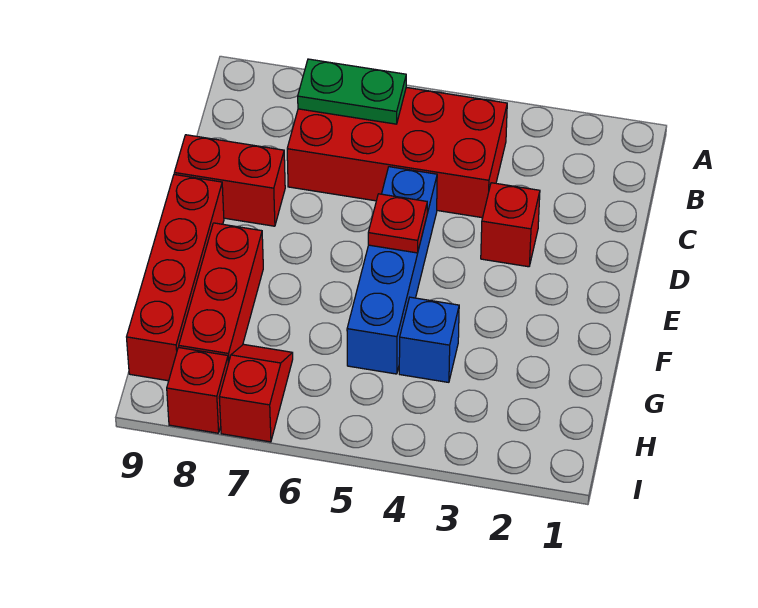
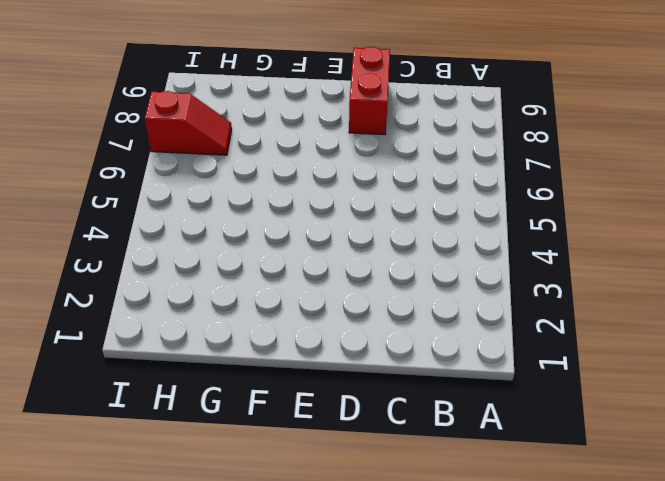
none -> red 2x4 brick [287,87,507,218]
none -> red 1x1 brick [481,183,540,267]

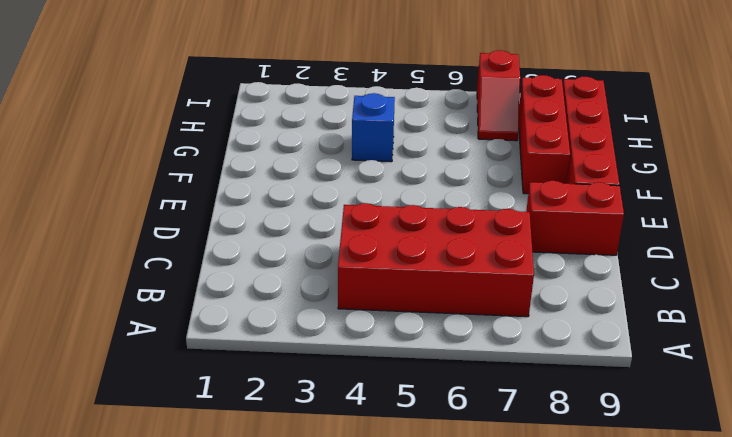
none -> red 1x1 brick [481,183,540,267]
none -> blue 1x4 brick [347,167,437,374]

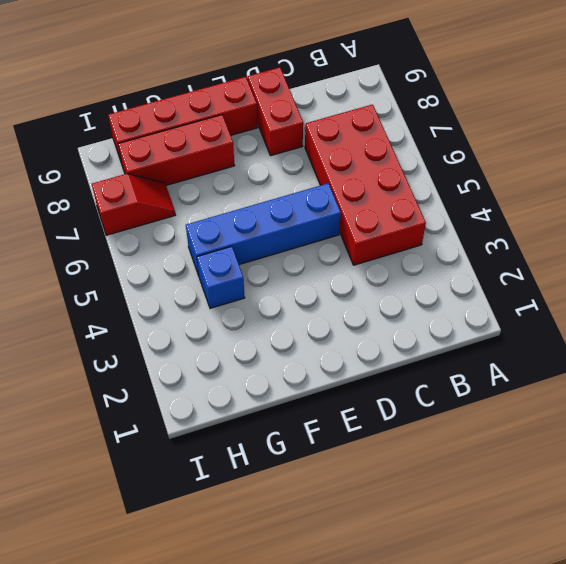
none -> red 1x1 brick [481,183,540,267]
none -> red 1x1 brick [167,347,228,433]

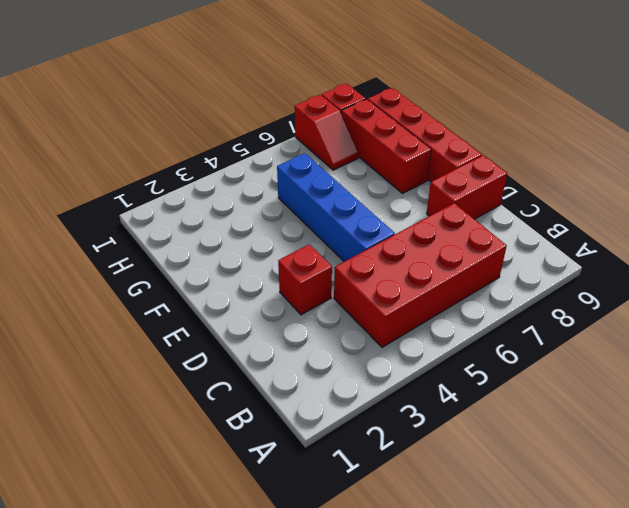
none -> blue 1x1 brick [399,297,459,382]
none -> green 1x2 plate [298,59,406,124]

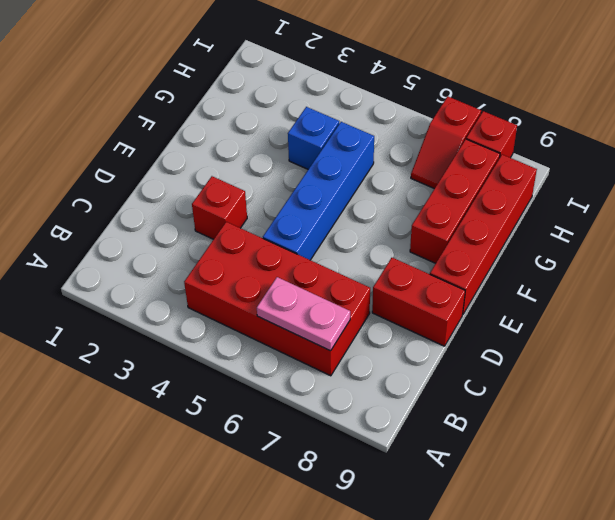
pink 1x2 plate [257,277,350,351] -> green 1x2 plate [298,59,406,124]
none -> red 1x1 plate [368,194,427,253]

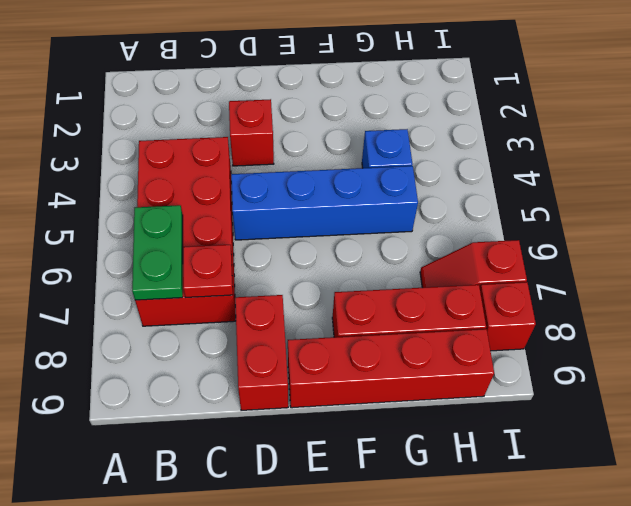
red 1x1 plate [183,245,233,298] -> red 1x1 plate moved to [368,194,427,253]

